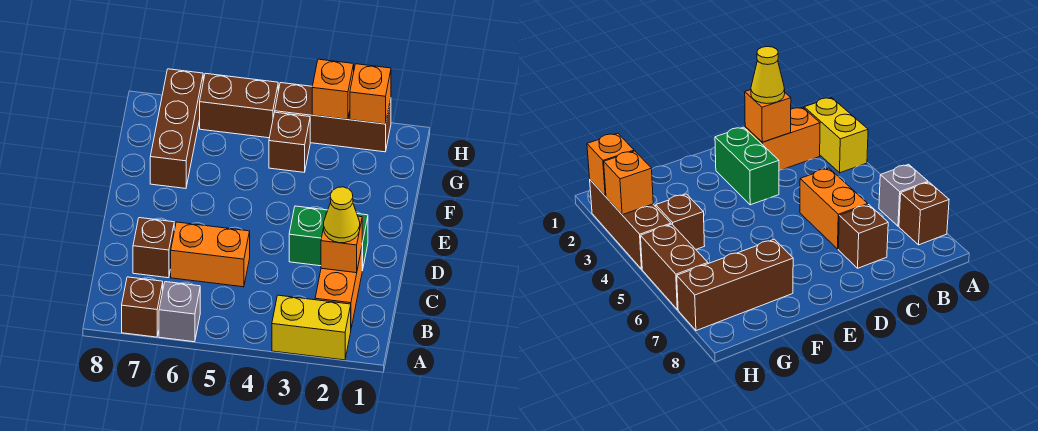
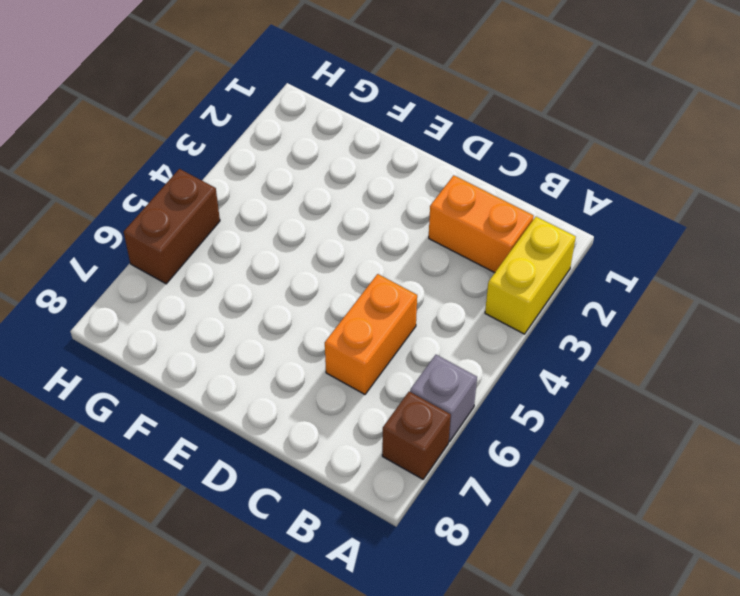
none -> brown 1x1 brick [133,218,174,278]
none -> green 1x2 brick [289,206,368,271]
none -> brown 1x3 brick [150,69,203,188]

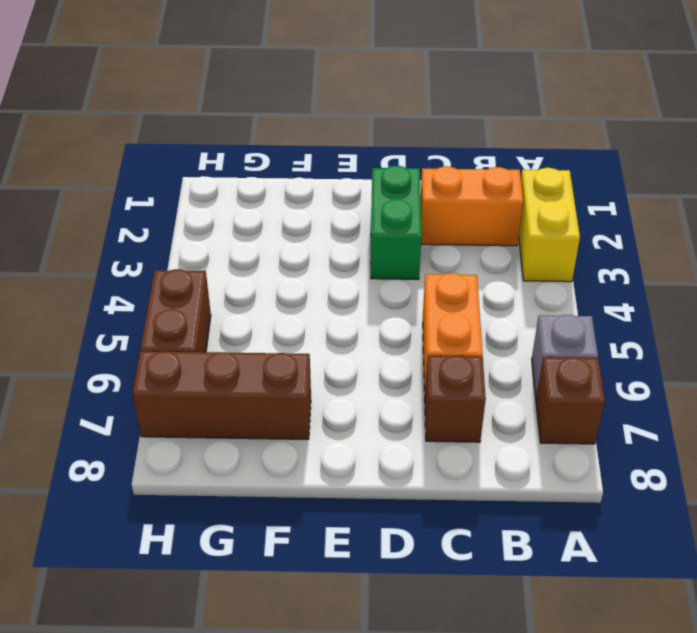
none -> brown 1x1 brick [269,112,310,172]
none -> brown 1x3 brick [275,83,391,152]
none -> orange 1x1 brick [321,216,362,273]

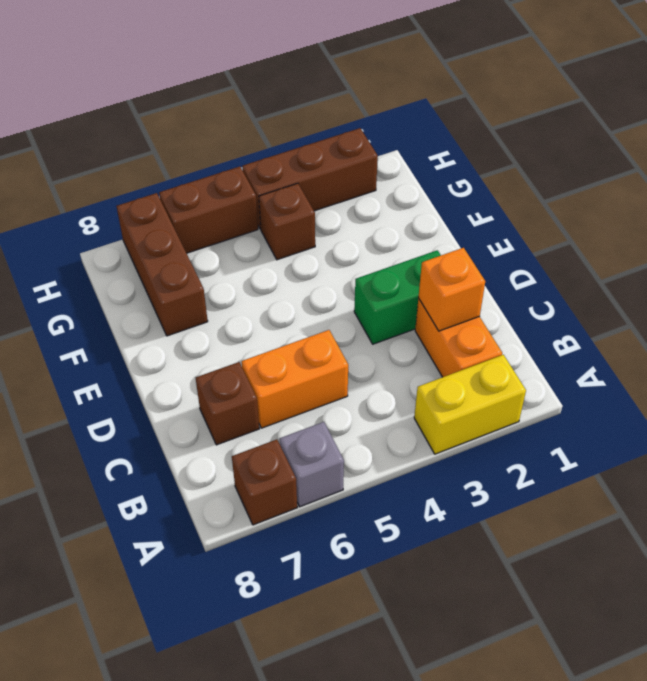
none -> orange 1x1 brick [350,64,391,124]
none -> orange 1x1 brick [312,59,354,119]
none -> yellow 1x1 cone [324,187,360,243]

